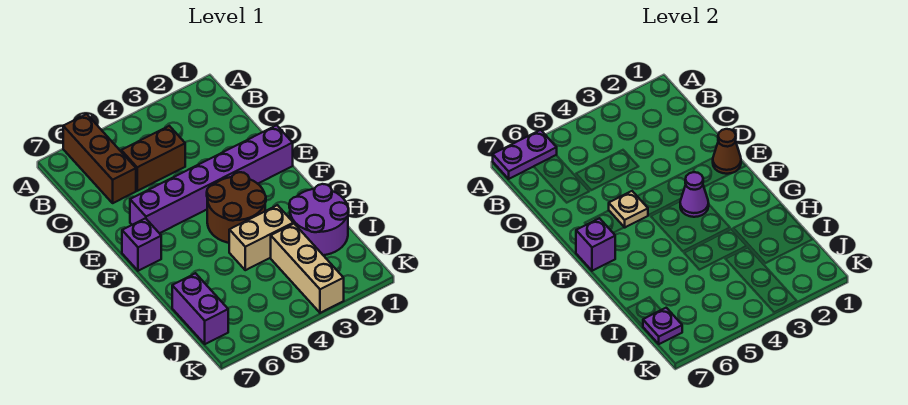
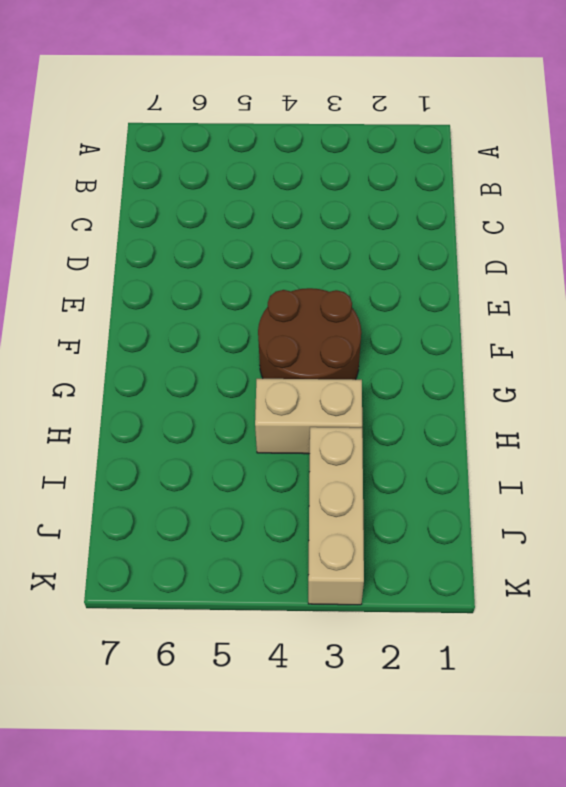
none -> brown 1x3 brick [63,114,136,203]
none -> brown 1x2 brick [121,126,185,191]
none -> purple 1x6 brick [130,125,293,233]

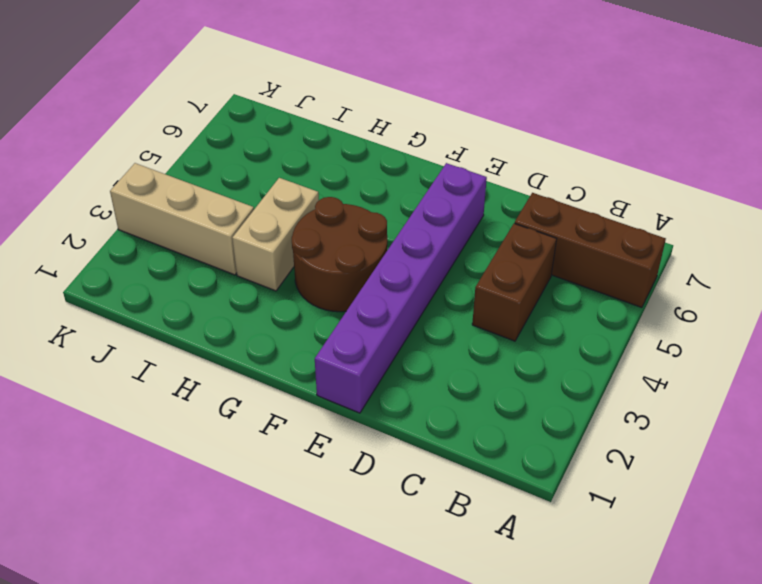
none -> purple 1x1 brick [122,218,161,271]
none -> purple 2x2 round brick [289,184,349,255]
none -> purple 1x2 brick [172,273,228,344]

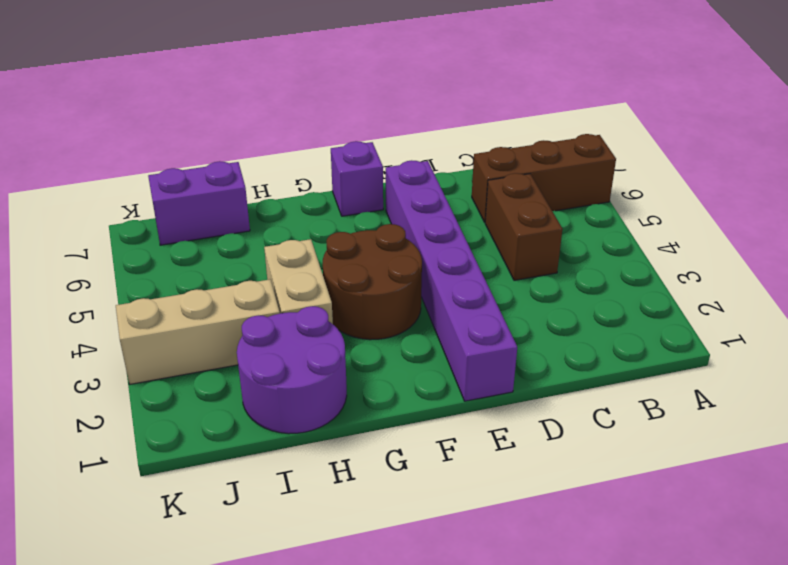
none -> purple 1x2 plate [493,130,557,179]
none -> brown 1x1 cone [713,129,741,174]
none -> tan 1x1 plate [609,191,648,227]

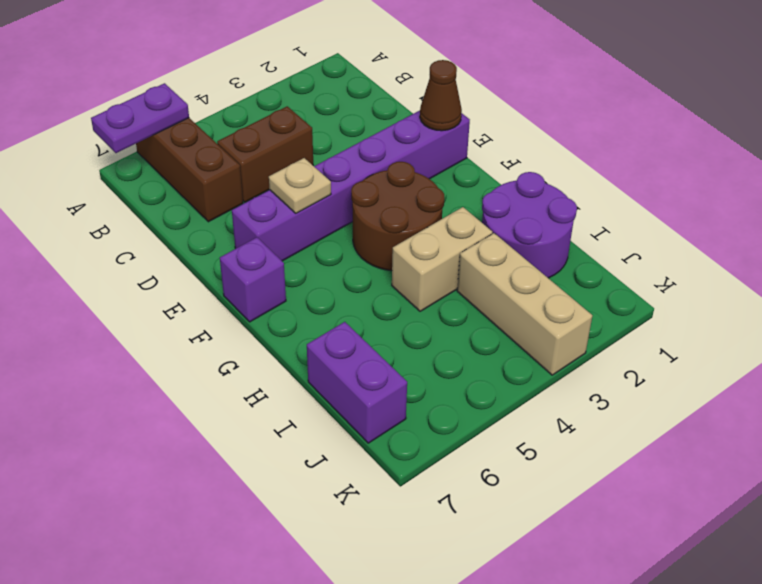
none -> purple 1x1 cone [680,172,709,217]
none -> purple 1x1 brick [576,218,615,271]
none -> purple 1x1 plate [643,308,682,344]

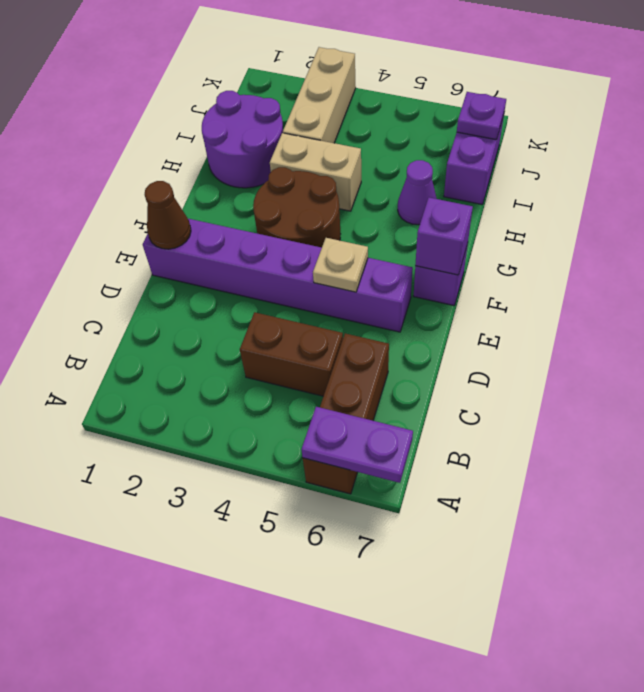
purple 1x1 cone [398,160,437,225] -> purple 1x1 cone moved to [680,172,709,217]

